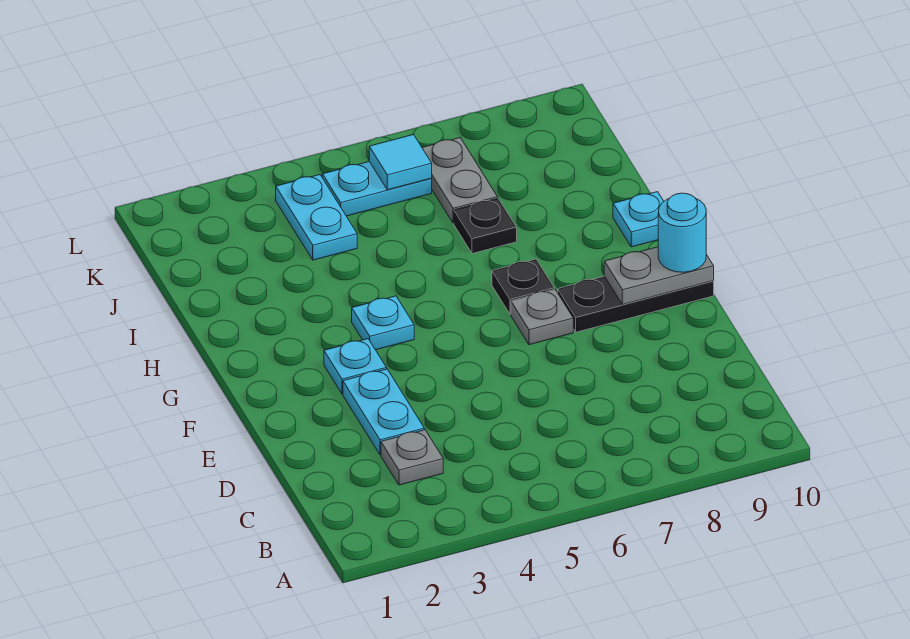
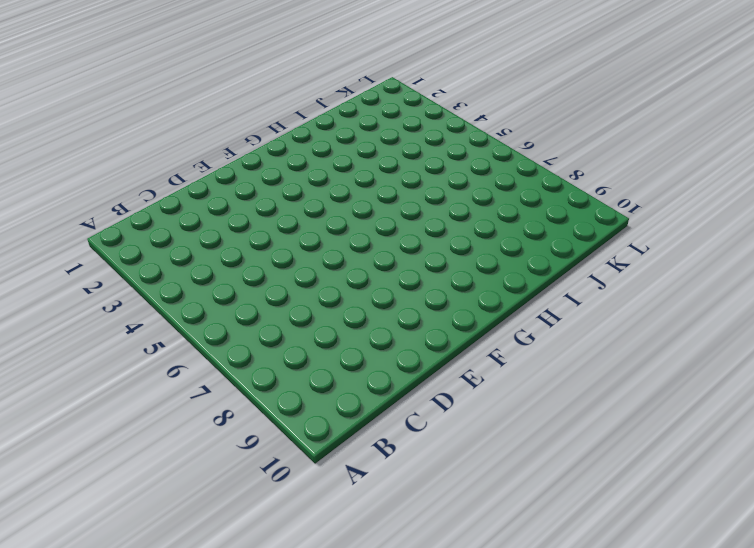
none -> grey 1x1 plate [381,430,443,485]
none -> cyan 1x2 plate [343,369,424,455]
none -> cyan 1x1 plate [324,339,386,394]

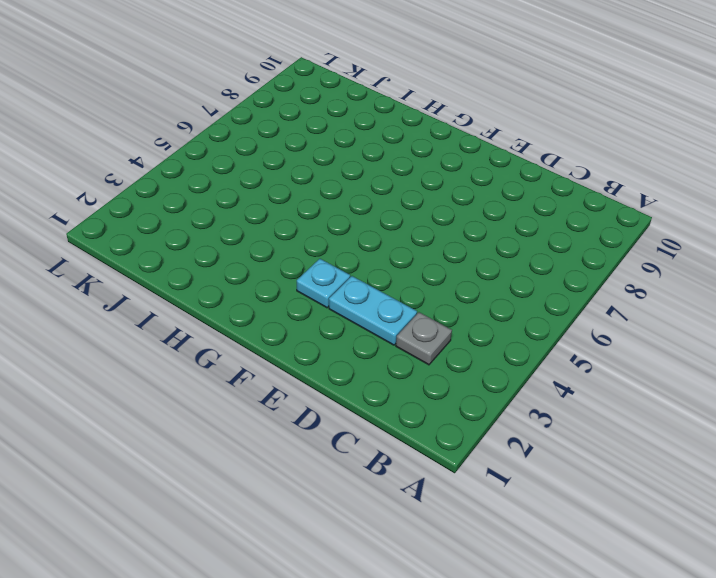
none -> grey 1x1 plate [511,289,573,345]
none -> black 1x3 plate [558,276,714,332]
none -> cyan 1x1 plate [352,296,414,350]

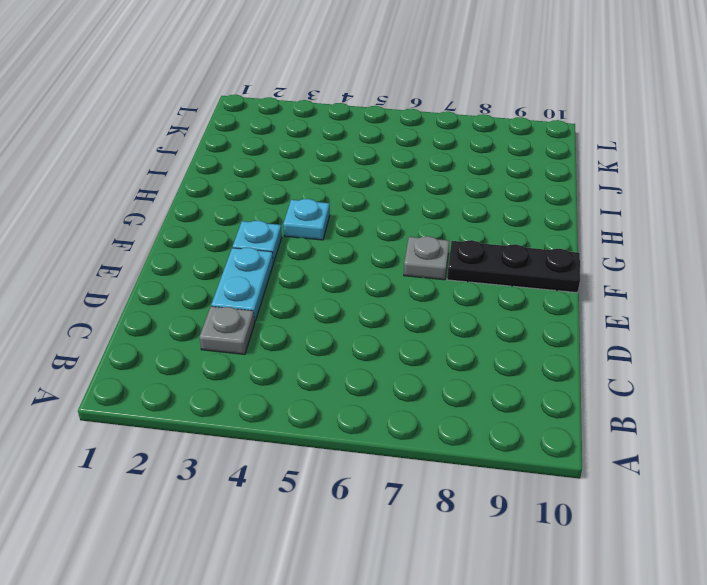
none -> black 1x1 plate [492,259,554,314]
none -> cyan 1x1 plate [613,192,664,247]
none -> black 1x1 plate [454,198,517,254]

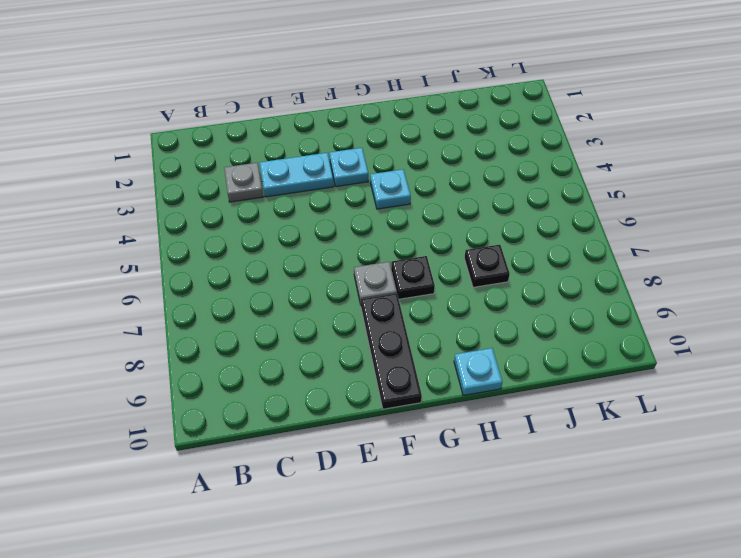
none -> cyan 1x2 plate [276,175,357,260]
none -> grey 1x2 plate [422,138,498,223]
none -> cyan 1x2 plate [322,162,432,216]

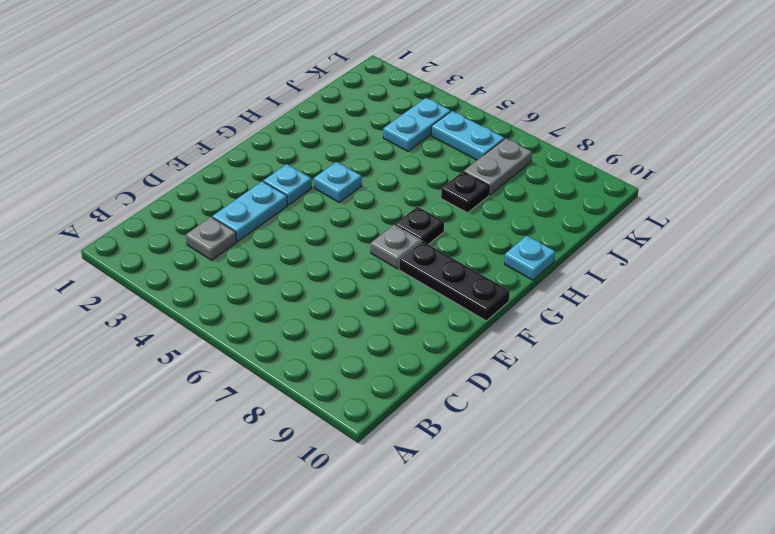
none -> grey 1x2 plate [604,247,714,305]
none -> cyan 1x1 tile [369,134,432,190]
none -> cyan 1x1 round brick [658,193,706,272]

